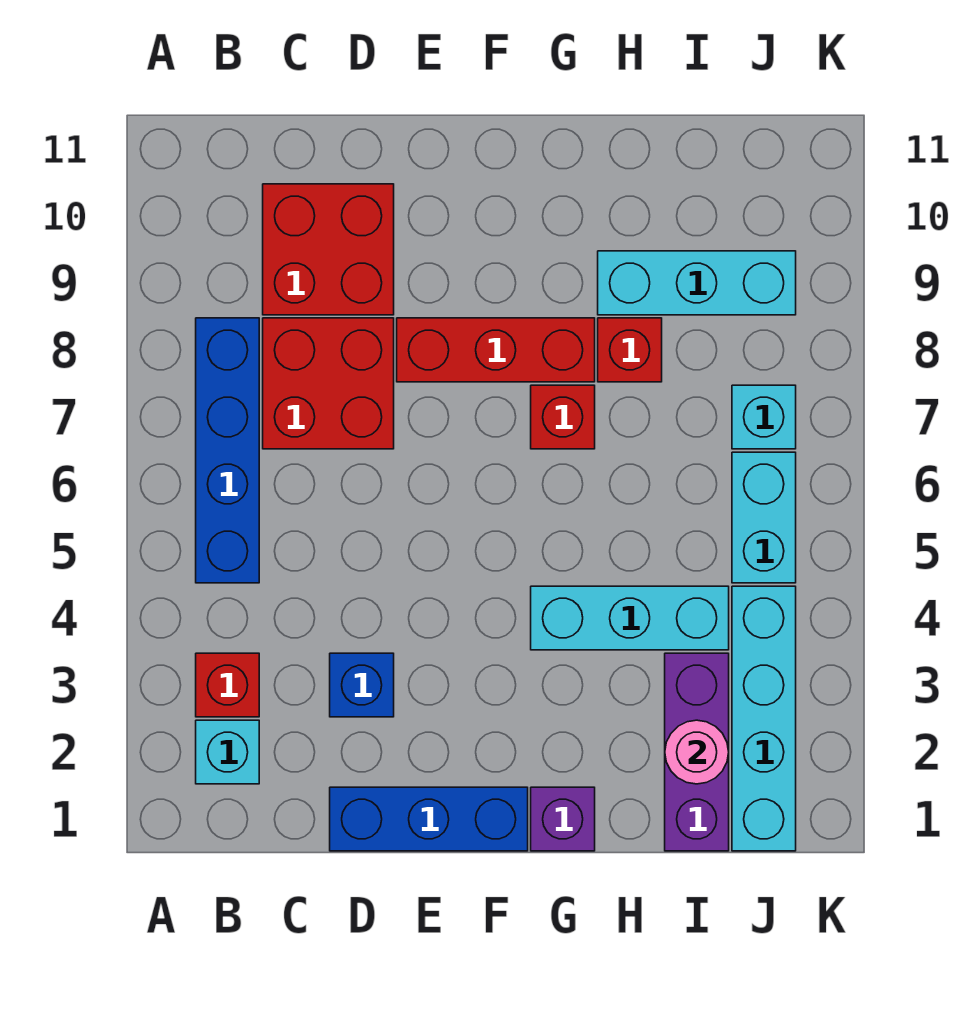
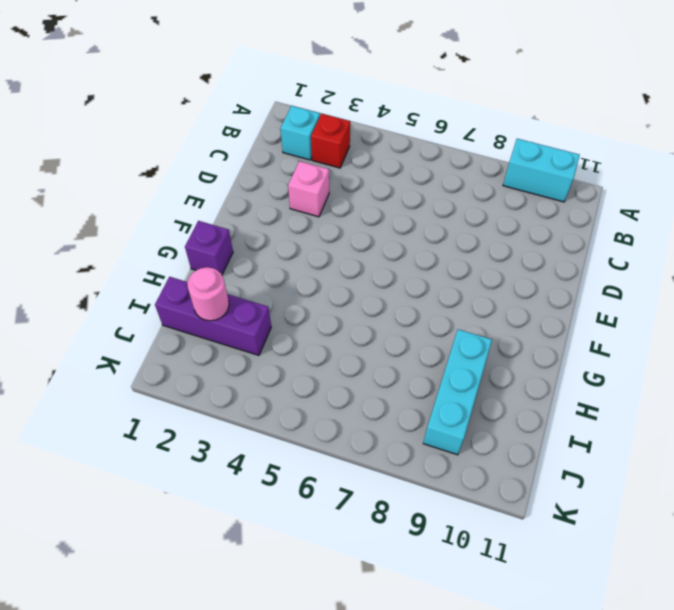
cyan 1x2 brick [503,139,580,202] -> cyan 1x2 brick moved to [732,452,796,583]
pink 1x1 brick [288,161,329,217] -> blue 1x1 brick [330,653,394,717]
none -> blue 1x4 brick [196,318,259,583]
none -> red 2x2 brick [263,318,394,449]
none -> red 2x2 brick [263,184,394,315]

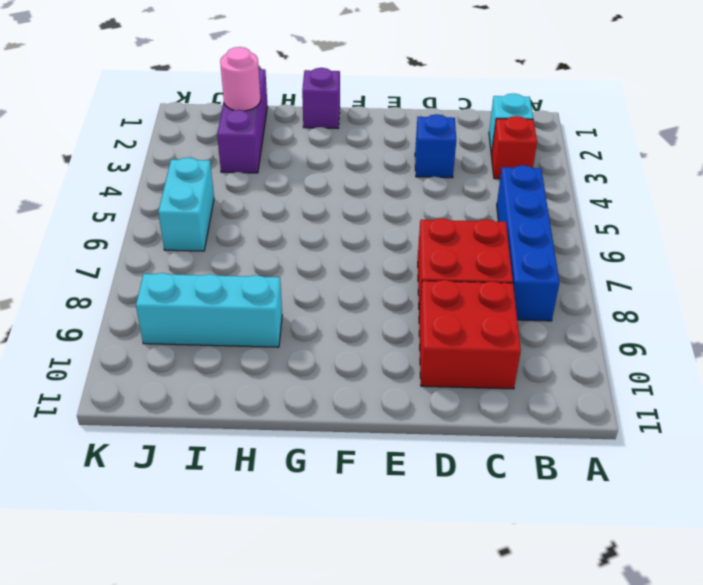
none -> blue 1x3 brick [330,787,528,851]
none -> red 1x3 brick [397,318,595,382]
none -> cyan 1x3 brick [531,586,729,650]

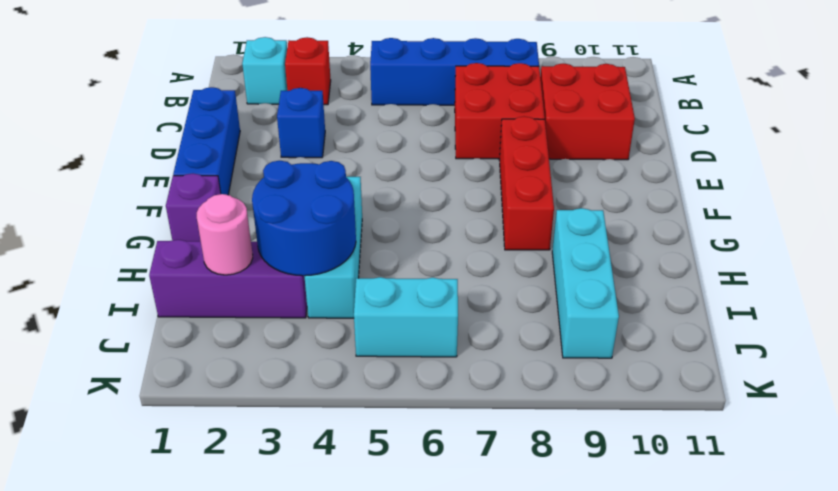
blue 2x2 round brick [252,161,356,276] -> none
none -> red 1x1 brick [531,385,595,449]
none -> red 1x1 brick [598,318,662,382]
none -> cyan 1x4 brick [732,586,796,851]

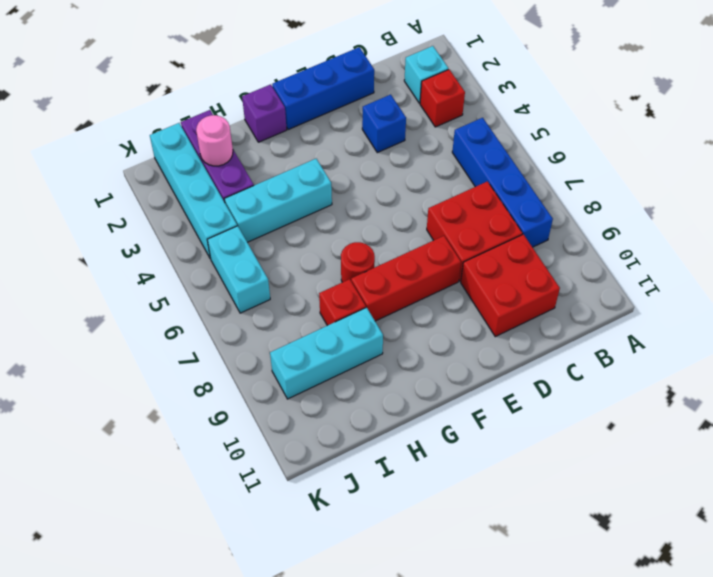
red 1x1 round brick [341,242,375,282] -> red 1x1 brick [531,385,595,449]
none -> cyan 1x1 brick [732,385,796,449]

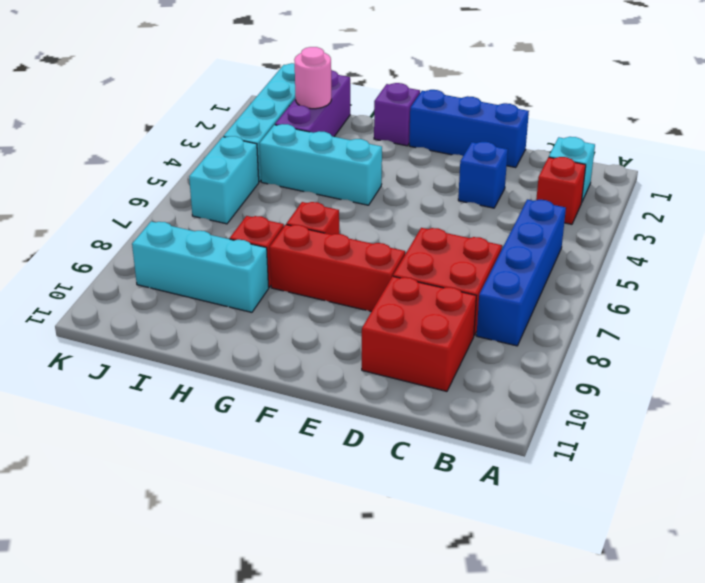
none -> cyan 1x1 brick [732,385,796,449]

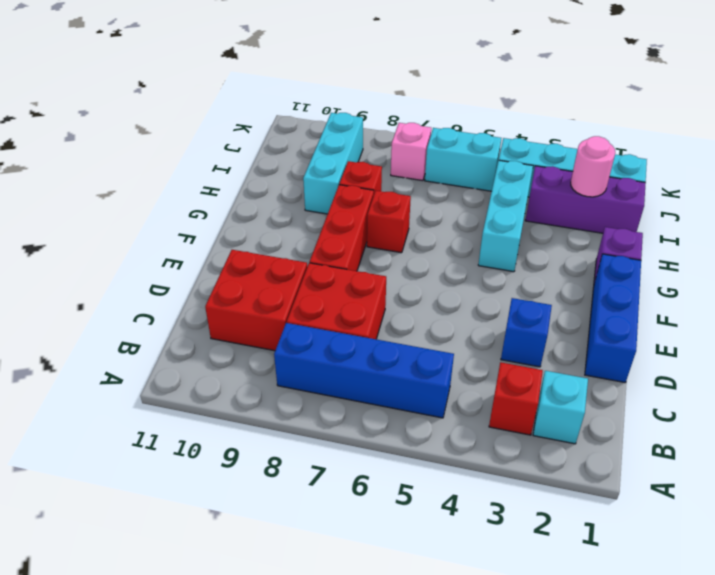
pink 1x1 brick [391,123,431,181] -> cyan 1x1 brick [732,385,796,449]

